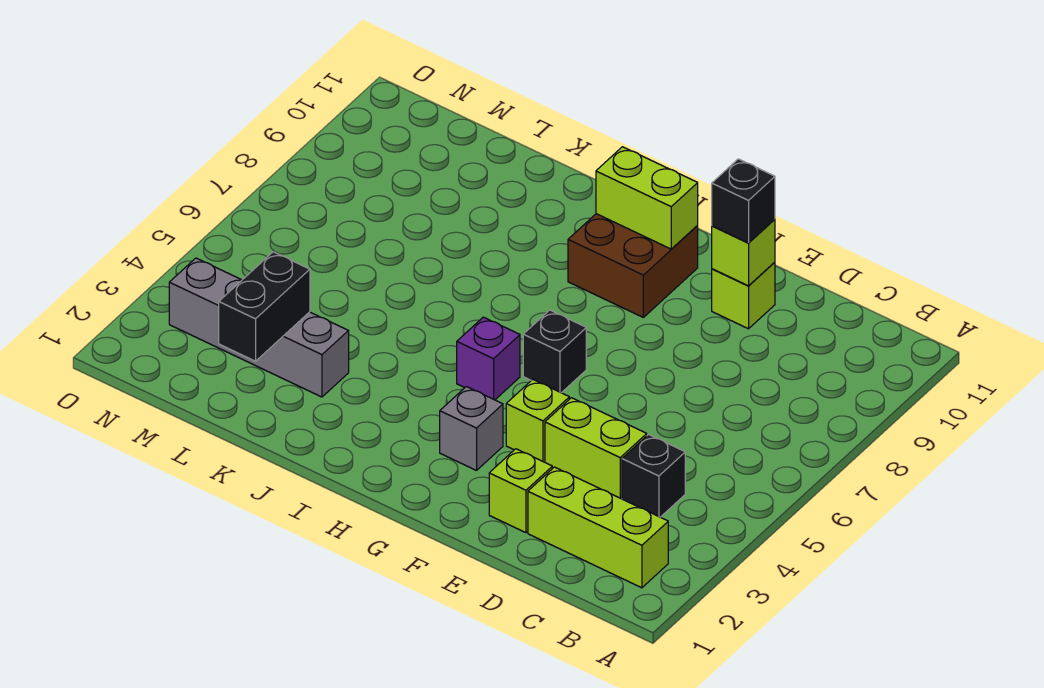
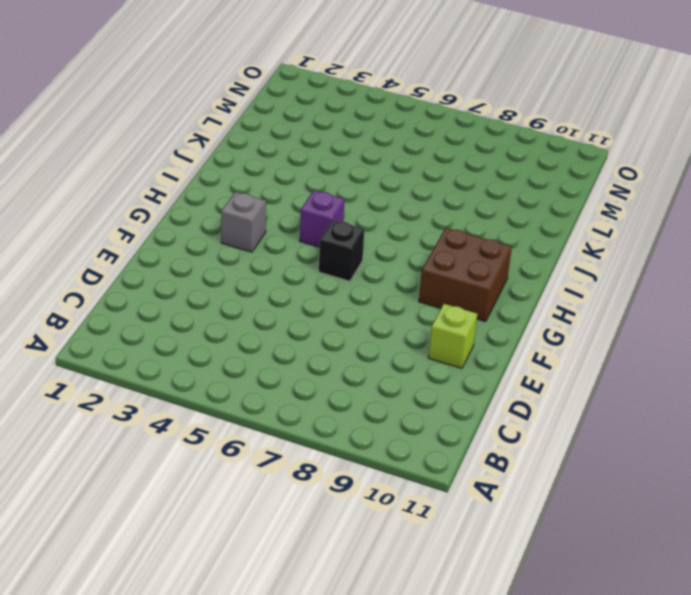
none -> lime 1x3 brick [528,467,668,588]
none -> black 1x1 brick [622,434,685,517]
none -> lime 1x2 brick [545,398,647,499]

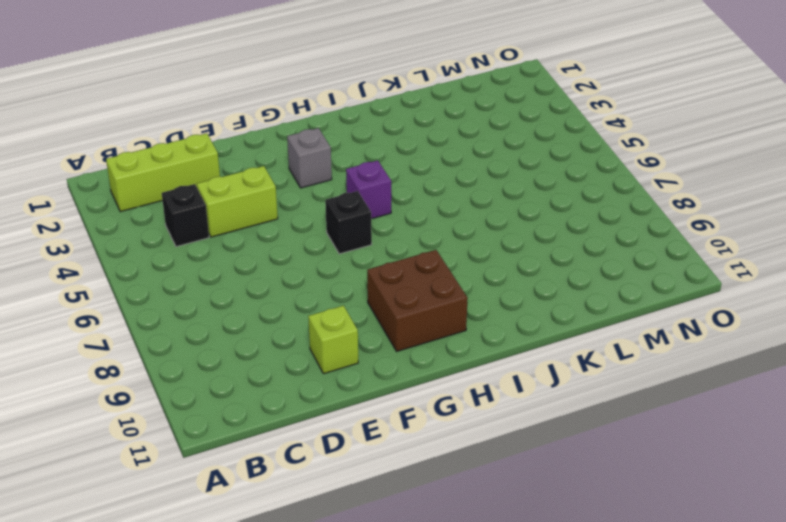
none -> lime 1x1 brick [489,449,552,533]
none -> lime 1x1 brick [506,379,569,462]
none -> grey 1x4 brick [169,258,349,397]

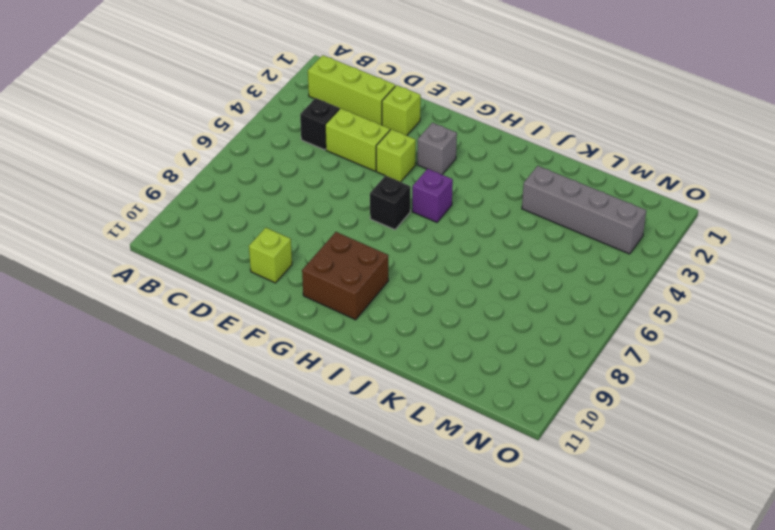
none -> lime 1x1 brick [712,219,775,286]
none -> lime 1x2 brick [596,147,698,249]
none -> black 1x2 brick [219,252,310,361]

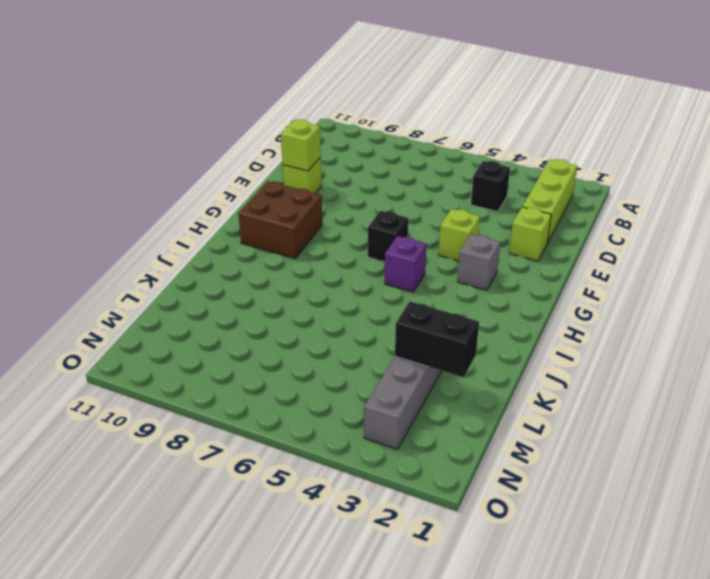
none -> lime 1x2 brick [545,398,647,499]
none -> lime 1x2 brick [596,147,698,249]
none -> black 1x1 brick [712,159,775,243]

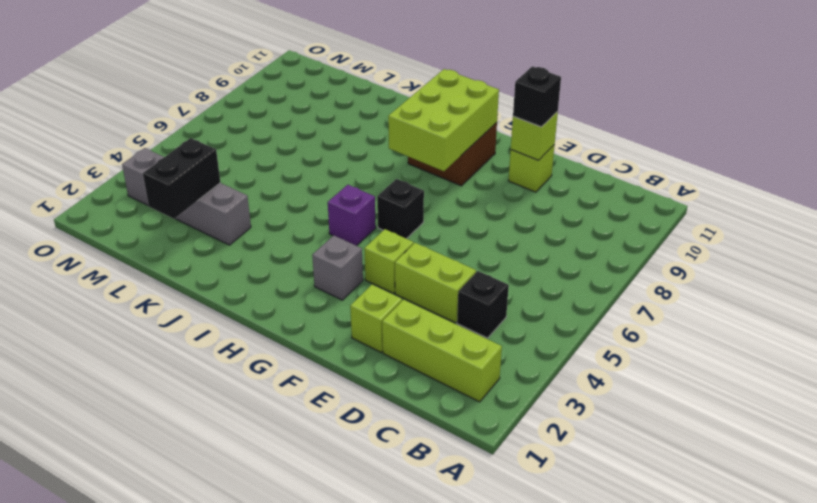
lime 2x3 brick [388,69,499,171] -> lime 1x2 brick [596,147,698,249]

